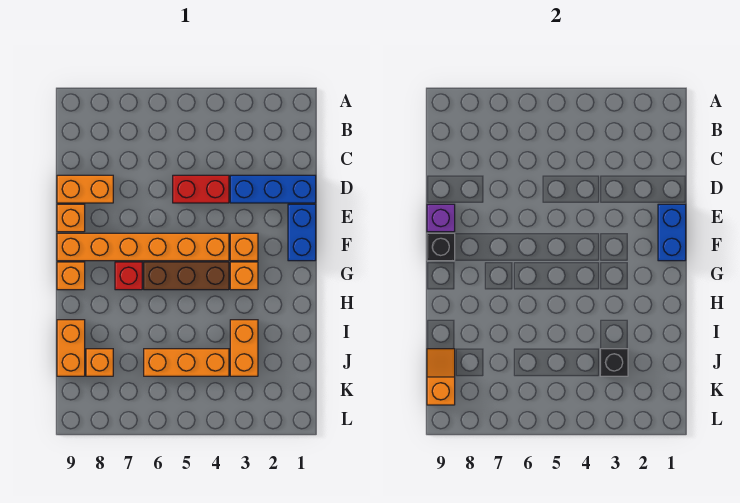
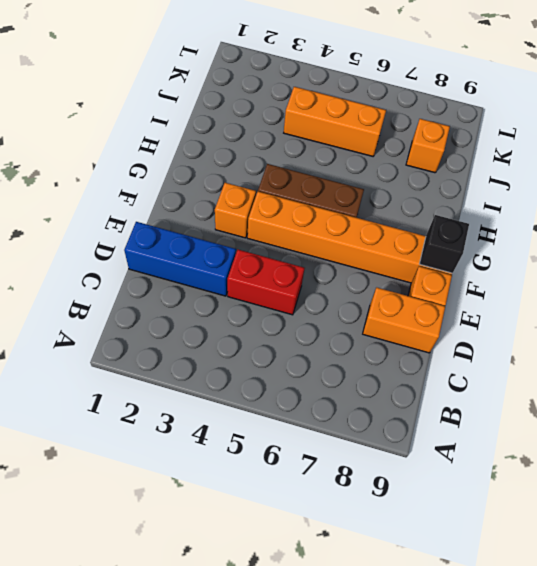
none -> blue 1x2 brick [288,204,316,261]
none -> orange 1x1 brick [230,262,258,290]
none -> red 1x1 brick [115,262,142,290]

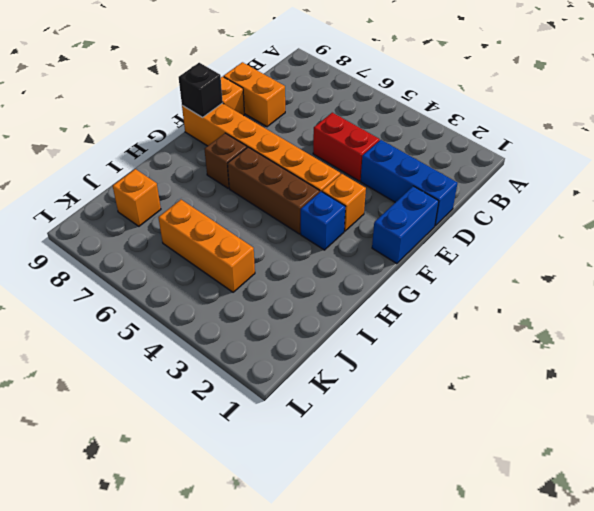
blue 1x1 brick [301,192,345,250] -> orange 1x1 brick [230,262,258,290]
brown 1x1 brick [204,133,247,188] -> red 1x1 brick [115,262,142,290]
none -> orange 1x1 brick [57,262,85,290]
none -> orange 1x2 brick [230,320,258,376]
none -> orange 1x2 brick [57,320,85,376]

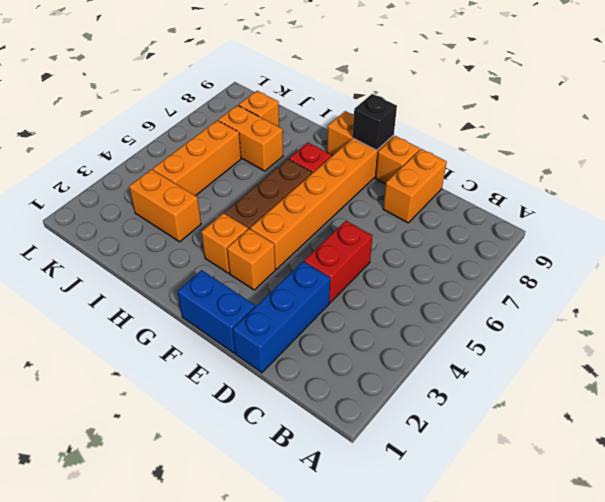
orange 1x2 brick [218,105,283,171] -> orange 1x2 brick moved to [57,320,85,376]
none -> blue 1x2 brick [658,204,686,261]
none -> purple 1x1 brick [427,204,455,232]
none -> black 1x1 brick [600,349,628,376]

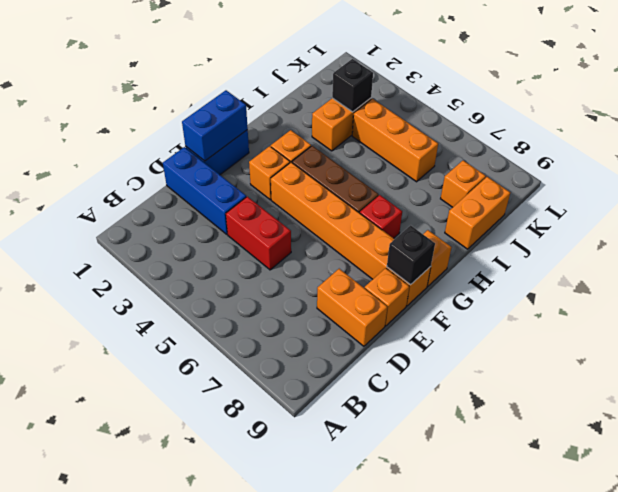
none -> purple 1x1 brick [427,204,455,232]
none -> orange 1x2 slope [427,349,455,405]

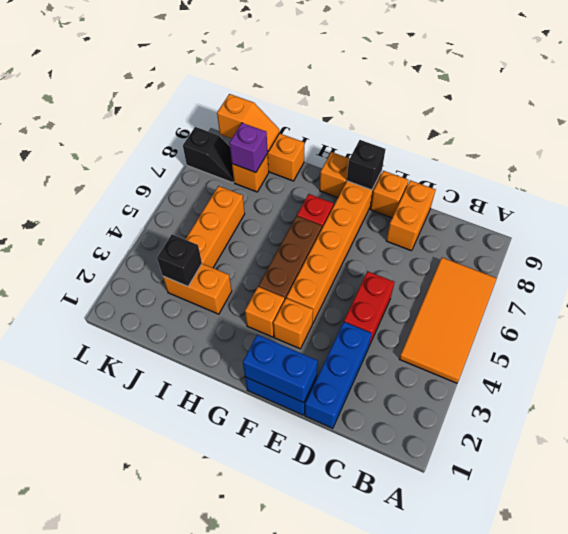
orange 2x4 tile [400,258,497,383] -> none
purple 1x1 brick [230,123,268,173] -> purple 1x1 brick moved to [427,204,455,232]
black 1x2 slope [183,127,234,183] -> none

